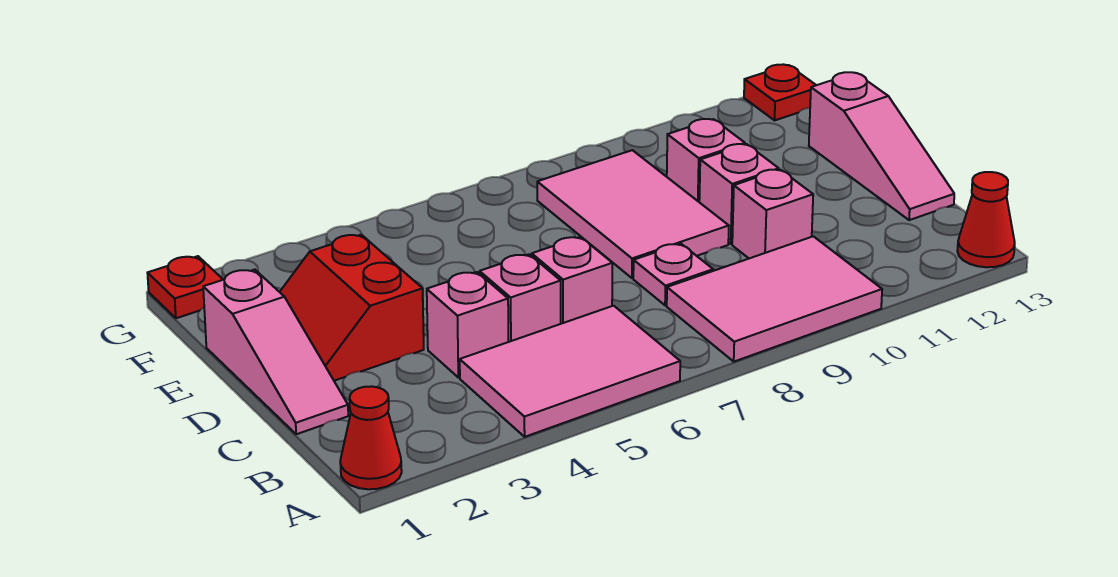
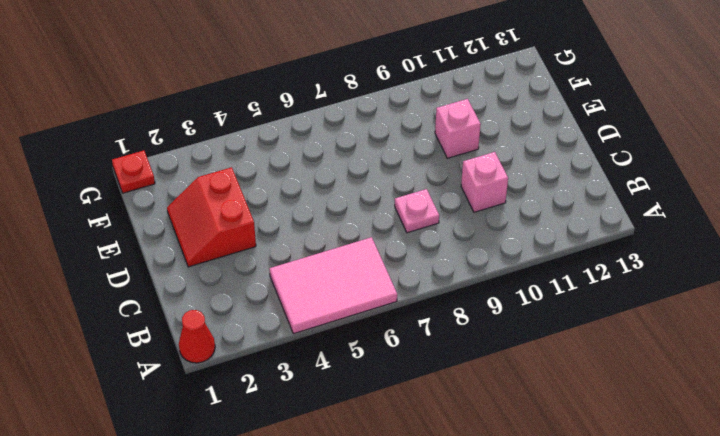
none -> pink 2x3 tile [667,236,882,362]
none -> red 1x1 cone [957,172,1015,267]
none -> pink 1x3 slope [203,270,348,434]

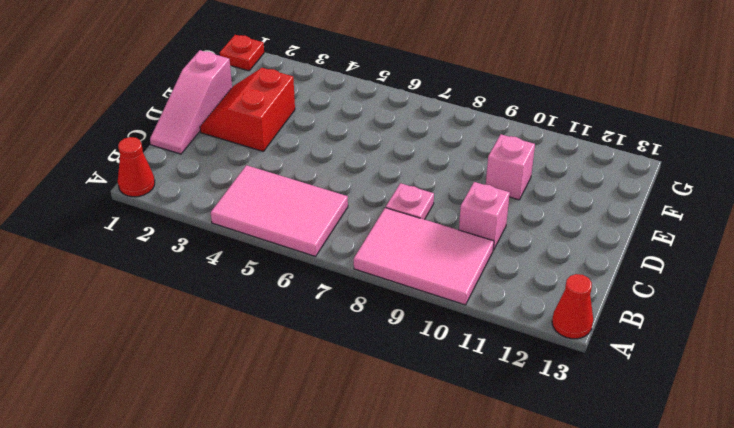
none -> pink 1x1 brick [427,272,508,378]
none -> pink 1x1 brick [480,254,561,342]
none -> pink 1x1 brick [532,237,612,324]

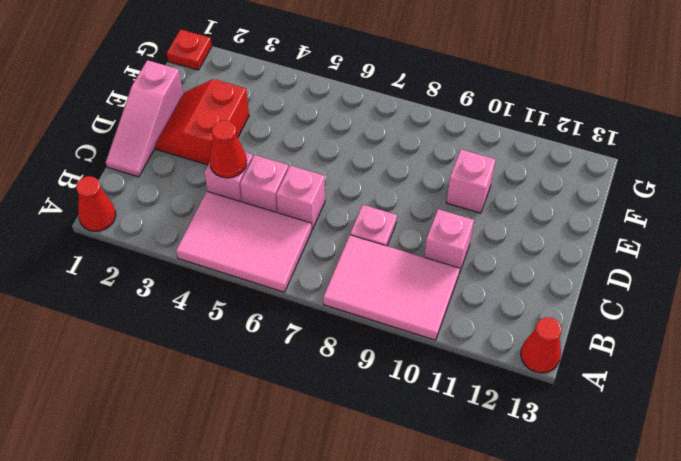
red 1x1 cone [209,120,247,178] -> none
none -> pink 1x3 slope [809,72,954,220]
none -> pink 2x3 tile [537,150,729,278]
none -> pink 1x1 brick [699,144,779,244]

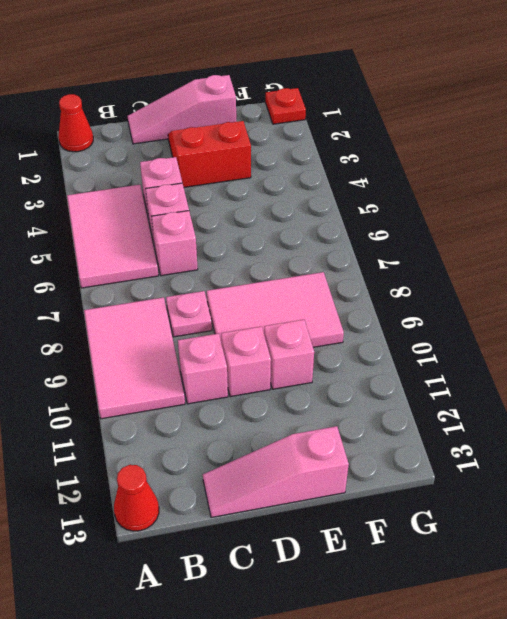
none -> red 1x1 plate [744,64,816,120]

